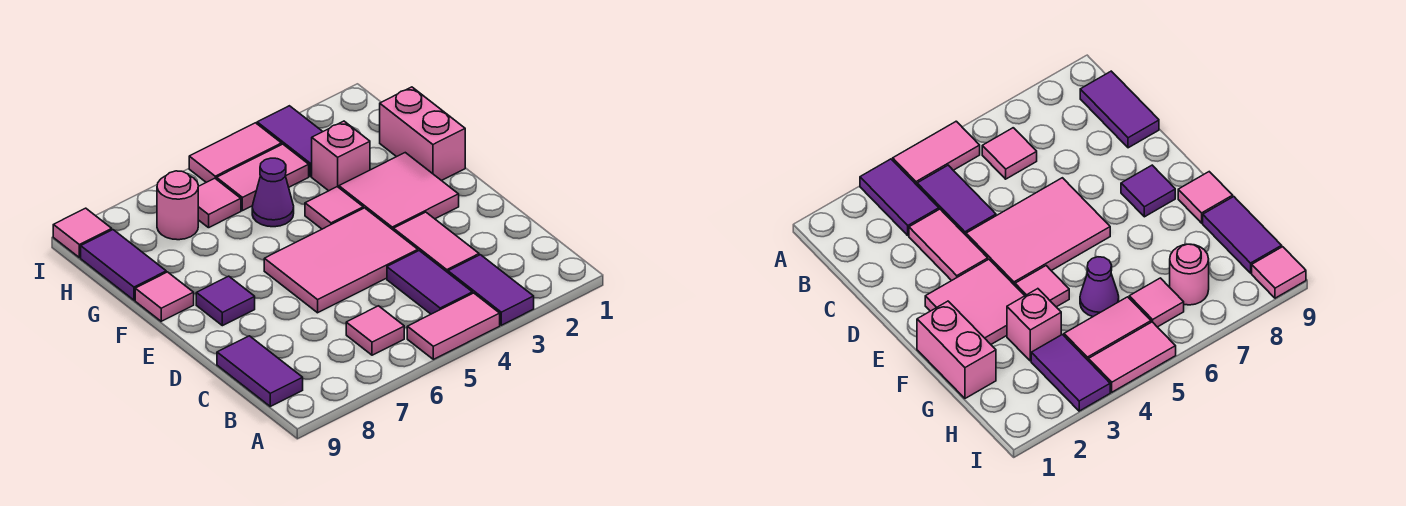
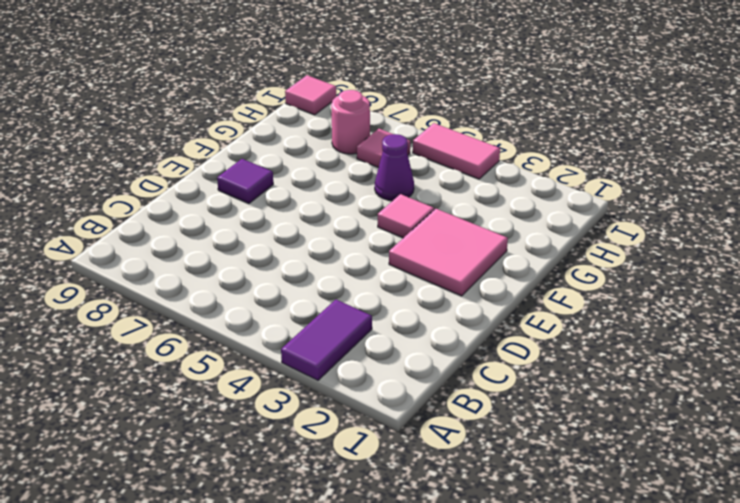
none -> pink 1x2 tile [407,293,500,359]
none -> purple 1x2 tile [387,251,472,314]
none -> pink 1x1 tile [346,306,404,355]

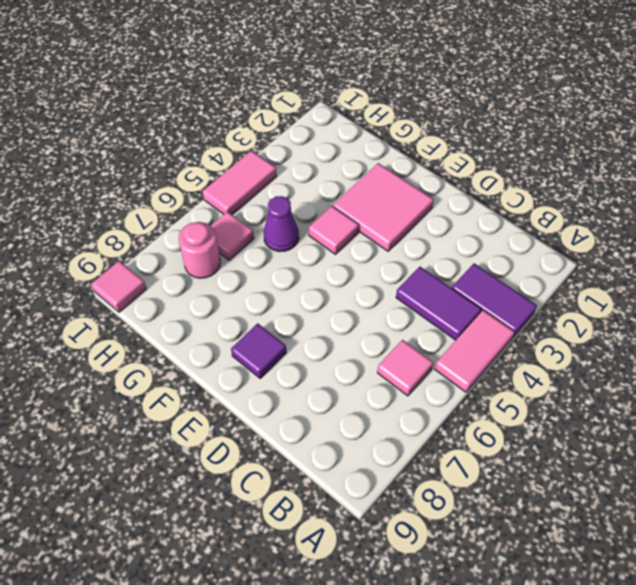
none -> purple 1x2 tile [217,336,303,406]
none -> pink 1x2 tile [394,212,479,272]
none -> pink 2x3 tile [264,208,418,313]

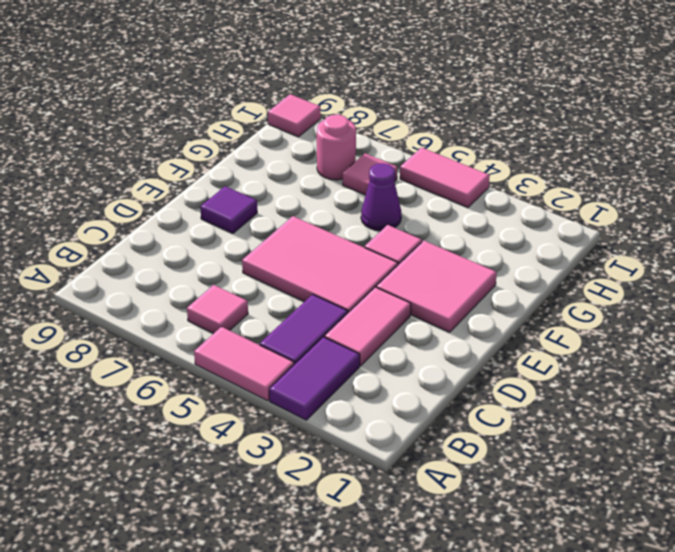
none -> purple 1x2 tile [217,336,303,406]
none -> pink 1x2 brick [380,87,465,181]
none -> pink 1x1 tile [135,272,194,321]

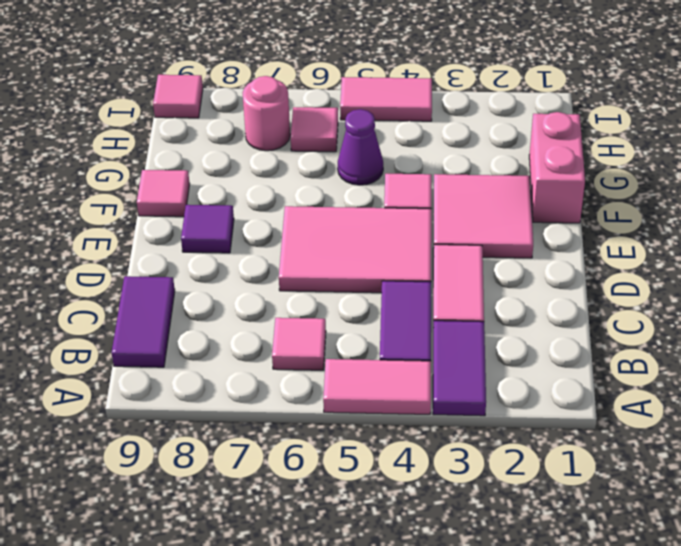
none -> pink 1x1 brick [312,121,370,191]
none -> purple 1x2 tile [81,230,166,300]
none -> purple 1x2 tile [257,106,323,176]

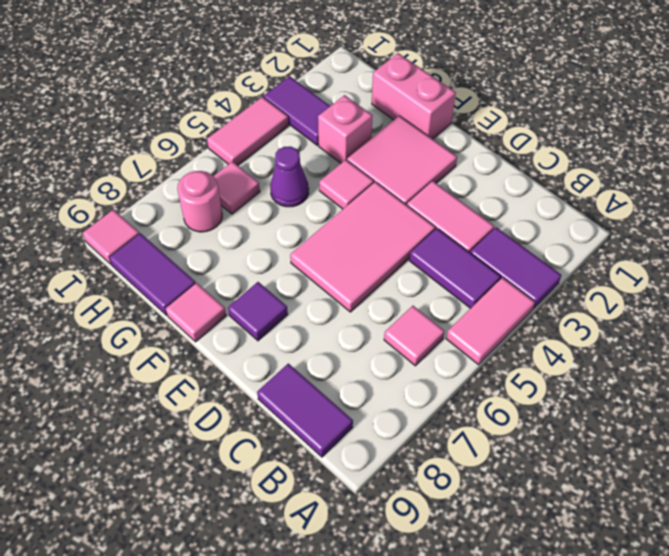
none -> pink 1x2 tile [217,144,309,211]

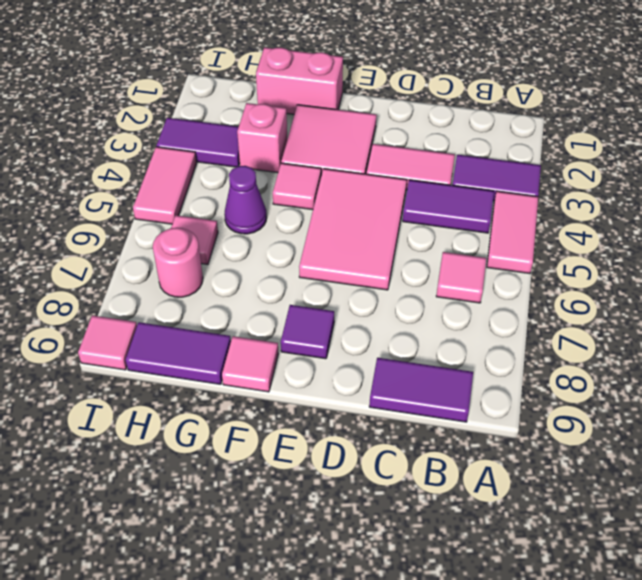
none -> pink 1x2 tile [217,144,309,211]

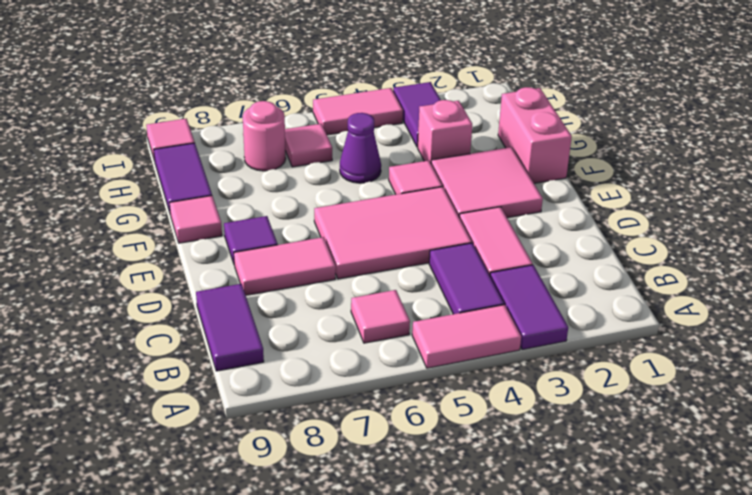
pink 1x2 tile [234,237,336,295] -> pink 1x2 tile moved to [217,144,309,211]

